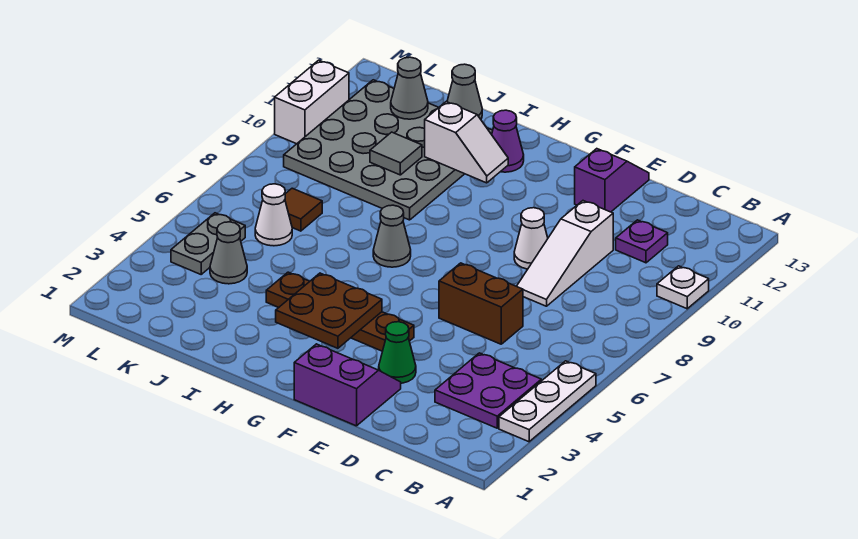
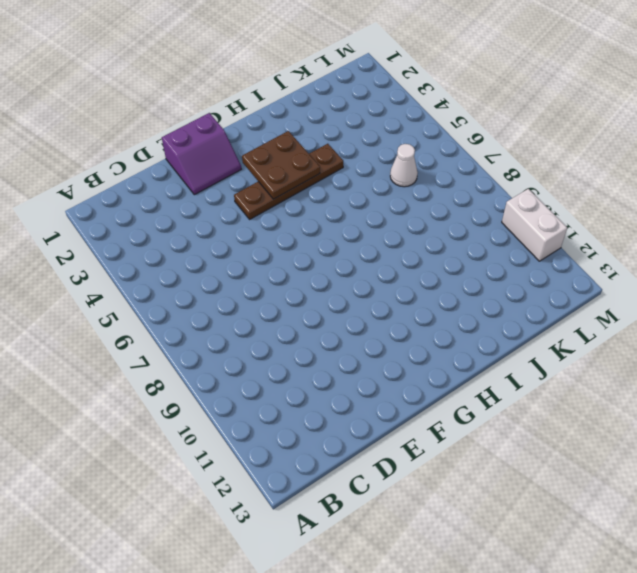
none -> white 1x3 plate [499,361,596,442]
none -> white 1x1 plate [657,266,709,309]
none -> purple 2x2 plate [435,353,541,428]

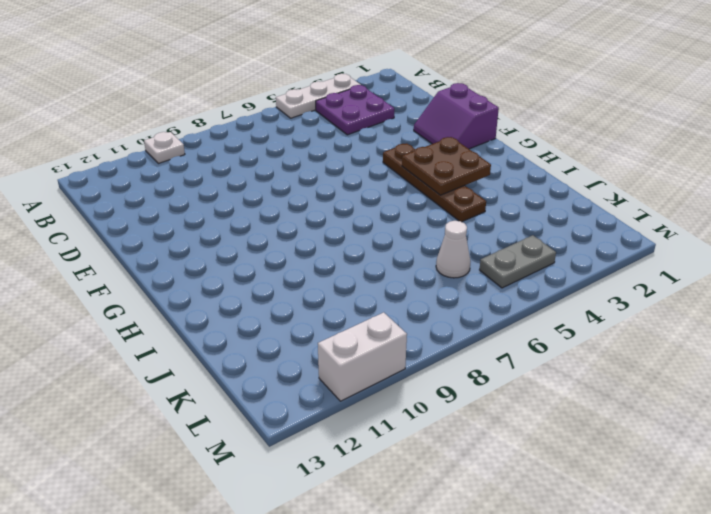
none -> purple 1x1 plate [616,220,668,263]
none -> brown 1x2 brick [439,263,523,344]
none -> white 1x3 slope [517,201,613,306]

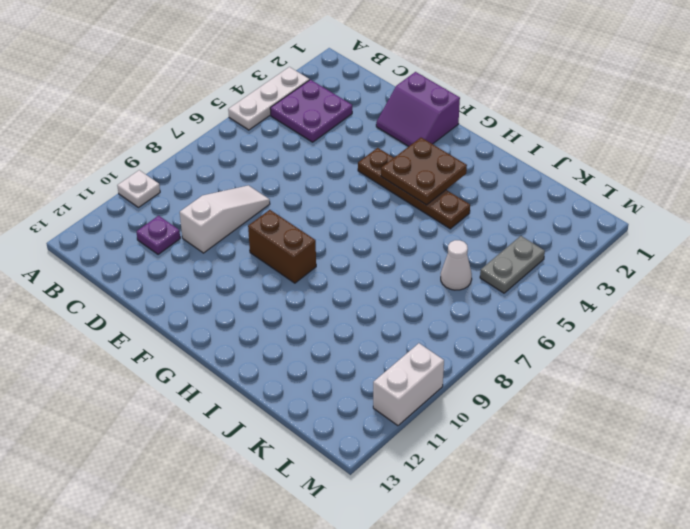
brown 1x2 brick [248,210,316,283] -> brown 1x2 brick moved to [439,263,523,344]
none -> green 1x1 cone [379,322,416,383]
none -> white 1x1 cone [514,208,548,269]
none -> purple 1x2 slope [575,149,649,212]

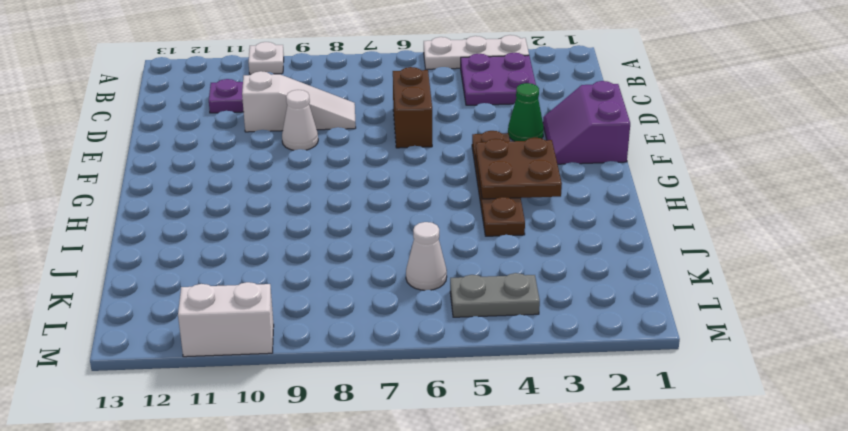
none -> purple 1x2 slope [575,149,649,212]
none -> grey 1x1 cone [373,205,411,267]
none -> purple 1x1 cone [492,110,524,172]

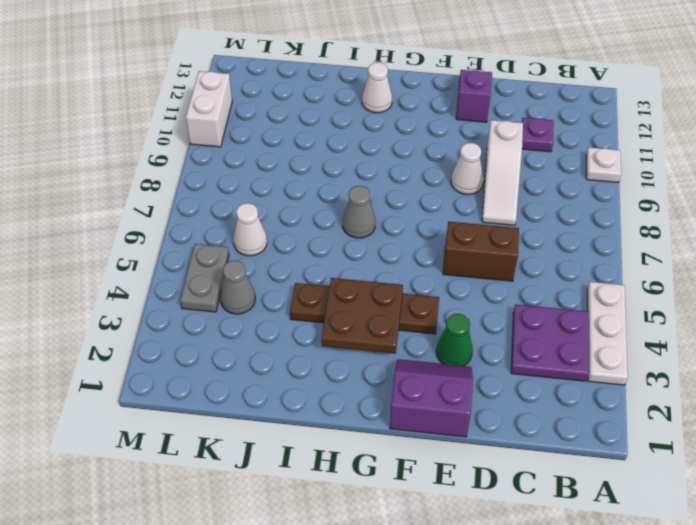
white 1x1 cone [362,62,392,113] -> purple 1x1 cone [492,110,524,172]
none -> grey 4x4 plate [284,80,493,220]
none -> grey 1x1 cone [447,64,482,119]
none -> brown 1x1 tile [285,188,322,231]

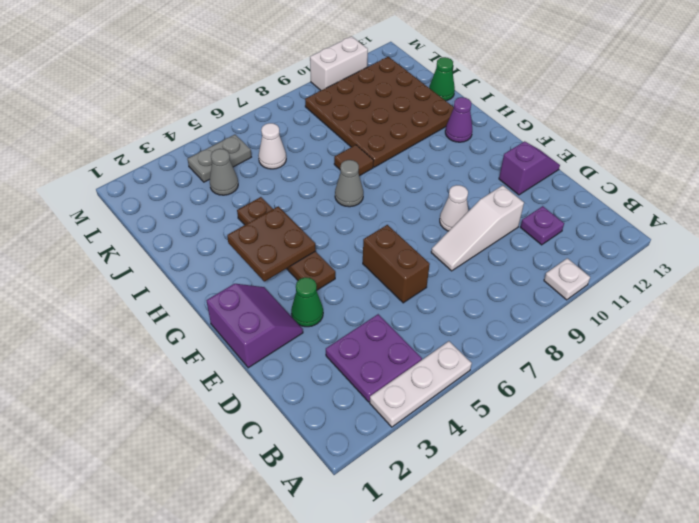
brown 1x1 tile [334,145,374,176] -> brown 1x1 tile moved to [285,188,322,231]
brown 4x4 plate [305,57,454,167] -> grey 4x4 plate [284,80,493,220]
green 1x1 cone [429,57,455,101] -> grey 1x1 cone [447,64,482,119]
none -> white 1x2 slope [425,102,508,183]
none -> grey 1x1 tile [370,132,422,175]
none -> grey 1x1 cone [391,57,428,119]

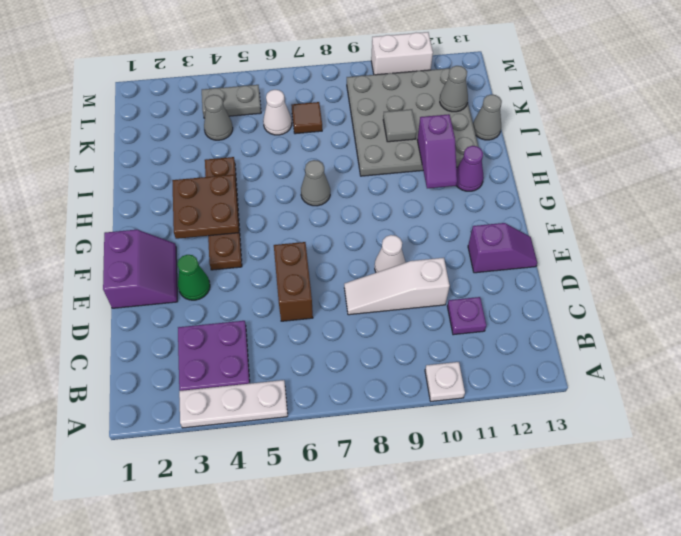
purple 1x2 slope [417,114,457,188] -> white 1x2 slope [425,102,508,183]

